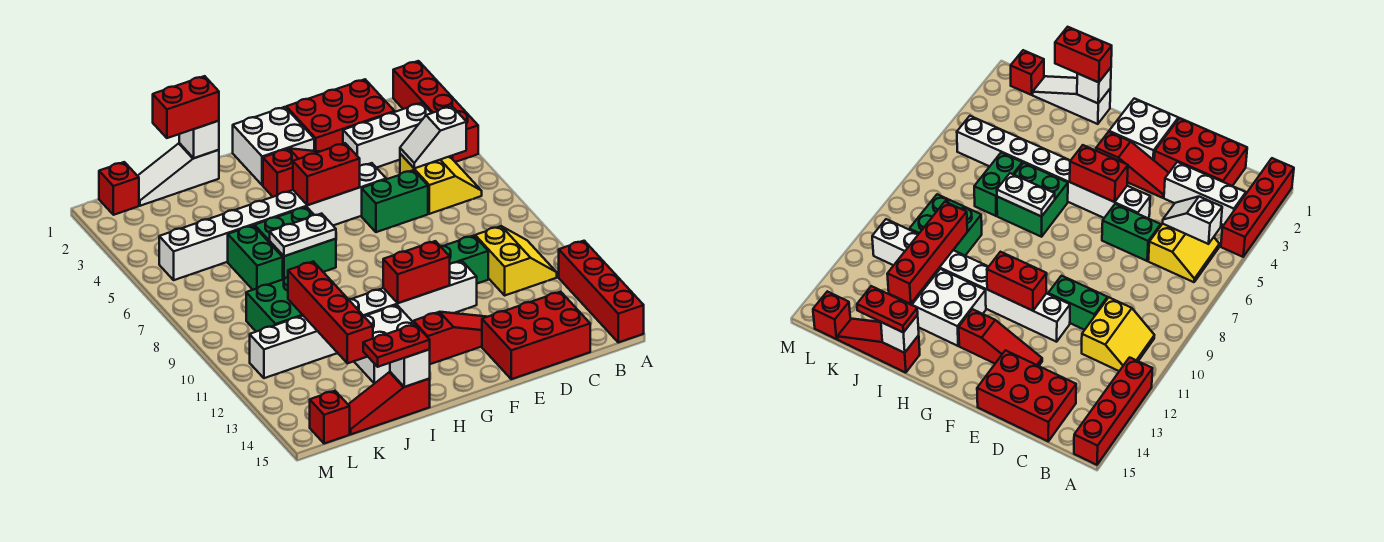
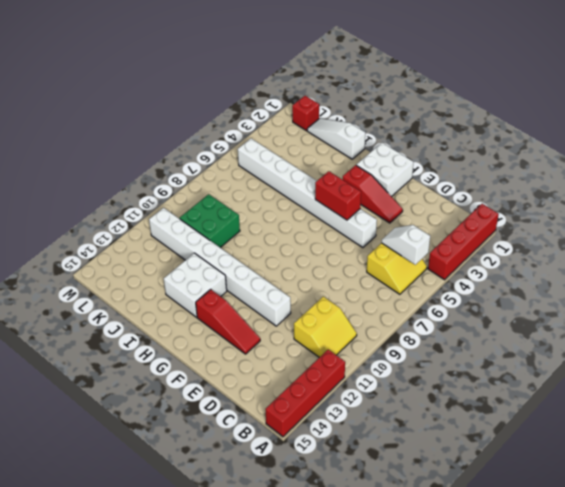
none -> white 1x3 brick [343,103,431,168]
none -> red 2x3 brick [286,79,395,152]
none -> red 2x3 brick [482,292,590,379]
none -> green 1x2 brick [362,170,428,232]

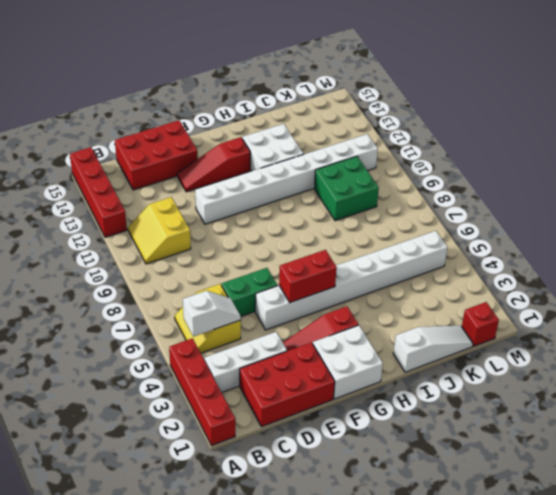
none -> green 1x2 brick [441,236,488,284]
none -> green 2x2 brick [255,207,336,279]
none -> red 1x3 slope [348,372,430,434]
none -> green 1x2 brick [228,225,283,290]

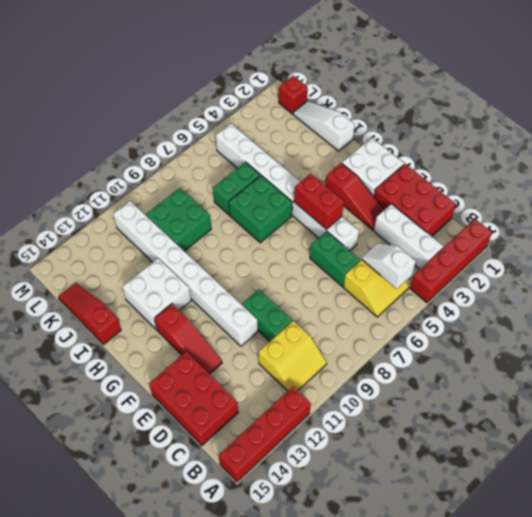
none -> red 1x1 brick [310,391,350,444]
none -> red 1x2 brick [383,241,450,303]
none -> white 1x2 plate [270,214,336,256]
none -> white 1x1 brick [179,121,219,158]

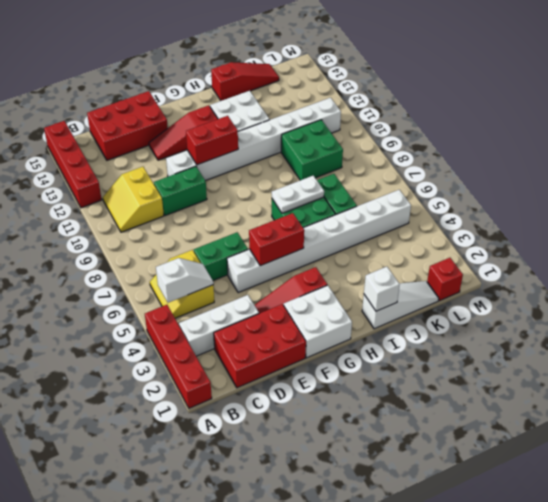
none -> red 1x1 brick [310,391,350,444]
none -> white 1x1 brick [390,350,430,387]
none -> red 1x4 brick [288,261,373,364]
none -> red 1x2 brick [153,76,219,138]

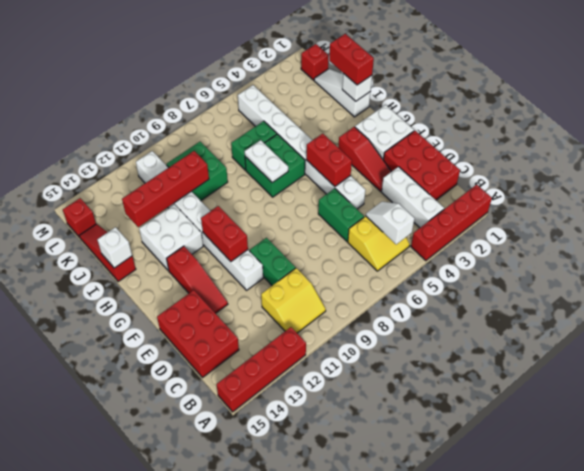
none -> red 1x2 plate [363,324,430,367]

